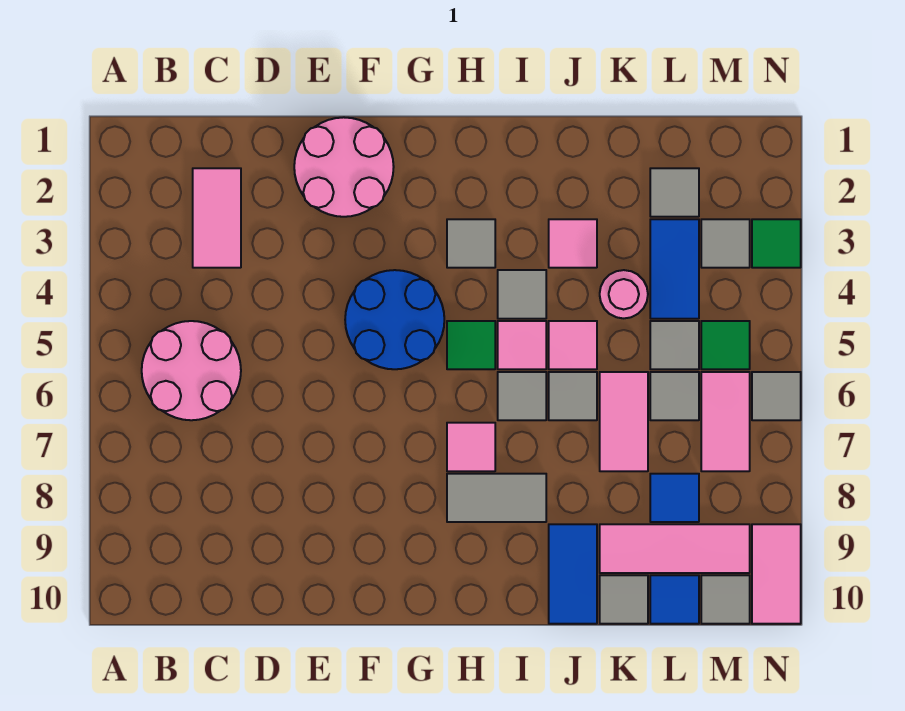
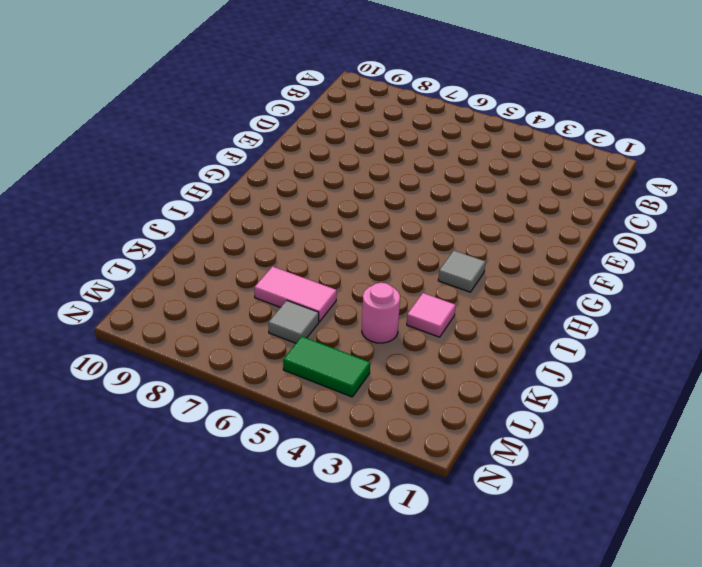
green 1x2 tile [283,336,370,397] -> green 1x1 tile [701,321,750,369]
none -> pink 2x2 round brick [142,321,241,420]
none -> pink 1x2 tile [193,168,241,268]
none -> pink 2x2 round brick [294,117,394,217]
none -> blue 2x2 round brick [345,270,444,369]

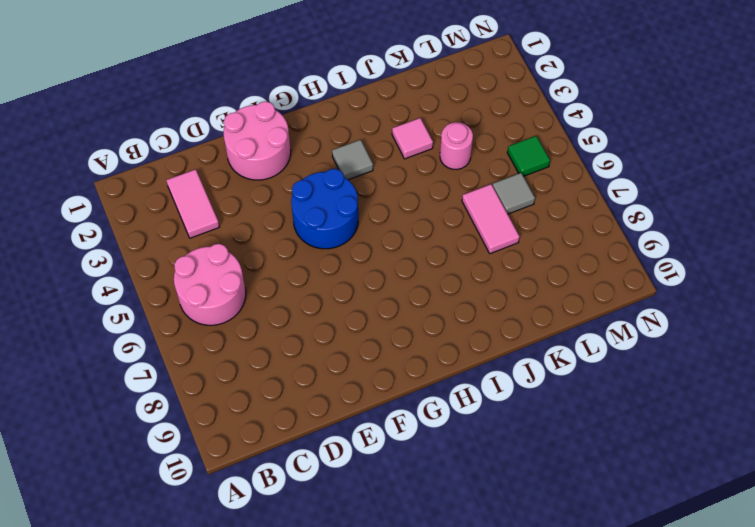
none -> green 1x1 tile [447,321,495,369]
none -> pink 1x1 tile [447,423,495,471]
none -> grey 1x2 tile [447,474,546,522]
none -> grey 1x1 tile [498,270,546,319]

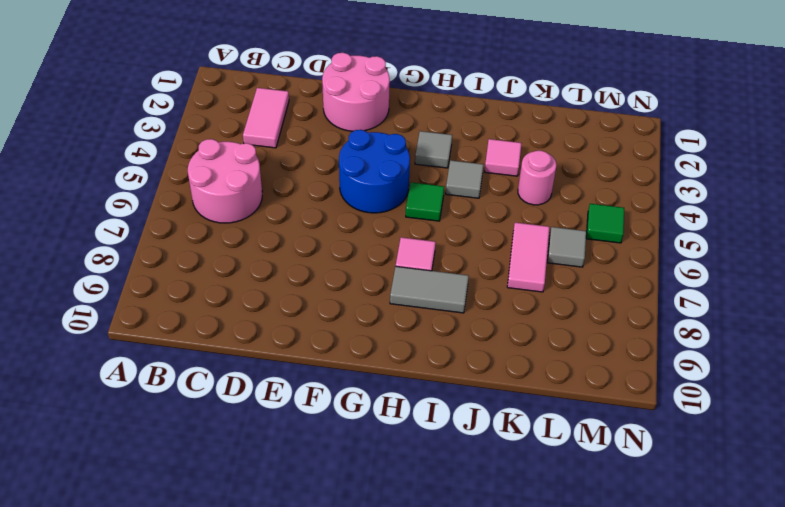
none -> pink 1x1 tile [498,321,546,369]
none -> grey 1x1 tile [498,372,546,420]
none -> pink 1x1 tile [549,321,597,369]
none -> grey 1x1 tile [549,372,597,420]

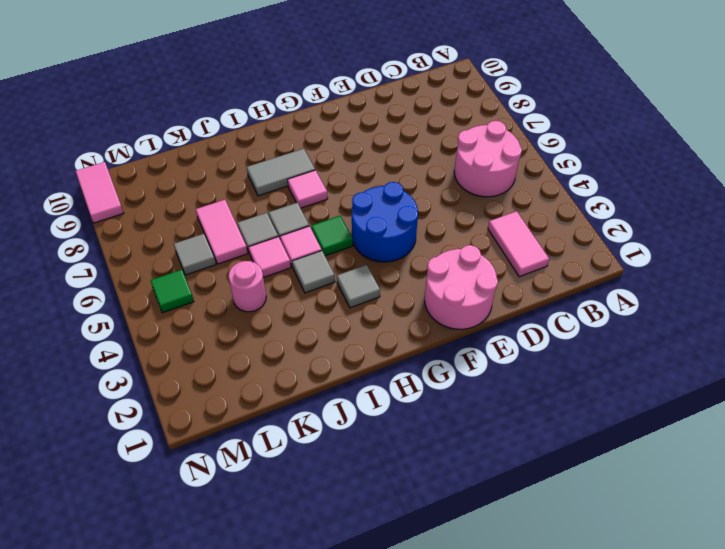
none -> pink 1x1 tile [549,219,597,268]
none -> blue 1x2 tile [549,524,597,624]
none -> pink 1x3 tile [600,524,750,573]
none -> grey 1x1 tile [600,575,648,624]

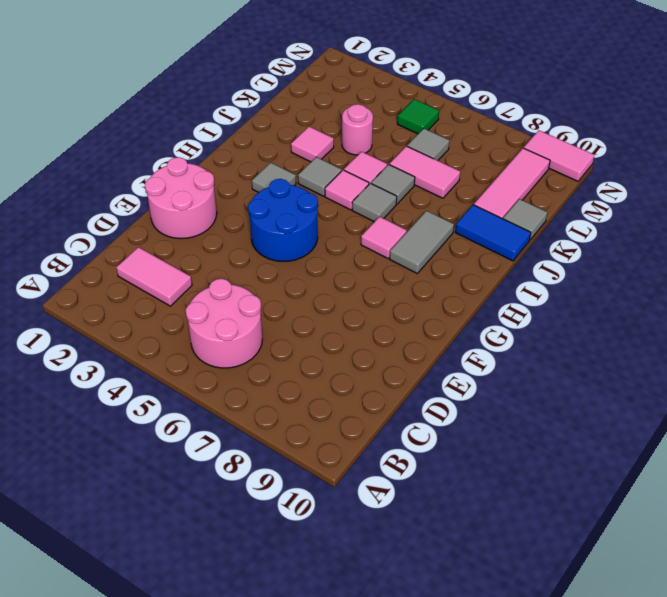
none -> green 1x1 tile [447,321,495,369]
none -> grey 1x1 tile [650,168,699,217]
none -> blue 1x2 tile [650,219,699,319]
none -> grey 1x1 tile [650,321,699,369]

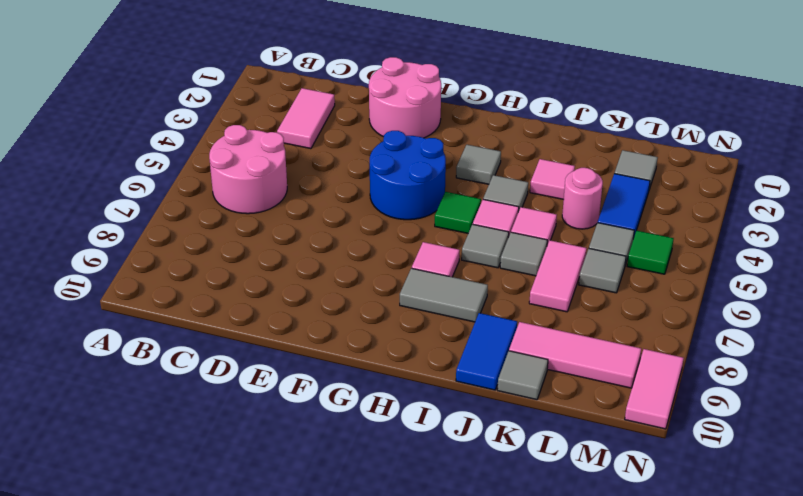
none -> blue 1x1 tile [650,474,699,522]
none -> blue 1x1 tile [650,575,699,624]
none -> grey 1x1 tile [701,219,750,268]
none -> pink 1x2 tile [701,372,750,471]

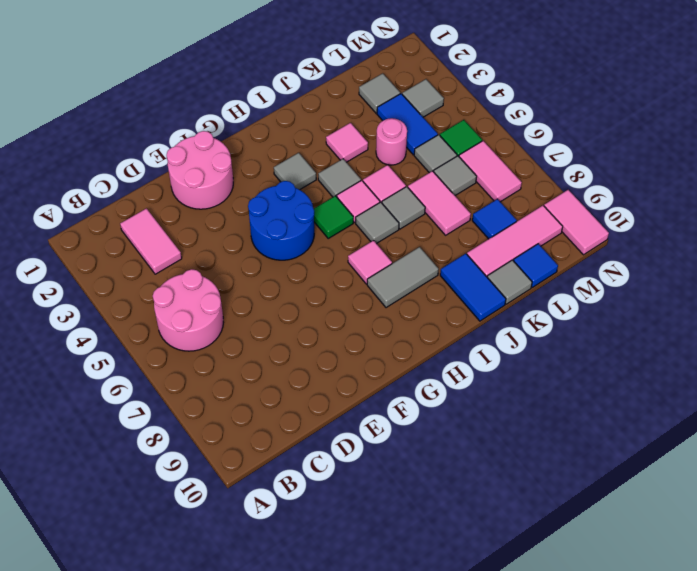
none -> grey 1x1 tile [701,575,750,624]
none -> green 1x1 tile [752,219,801,268]
none -> grey 1x1 tile [752,372,801,420]

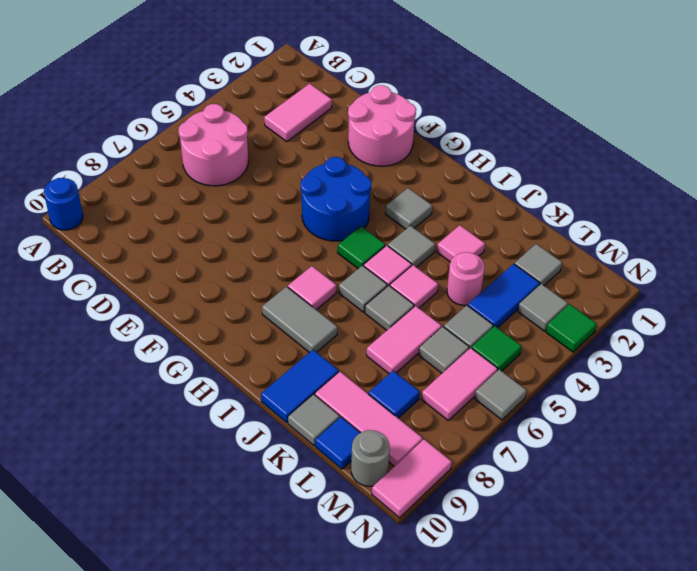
blue 1x1 round brick [44,178,83,230] -> none
grey 1x1 round brick [351,430,390,486] -> grey 1x1 tile [701,575,750,624]

